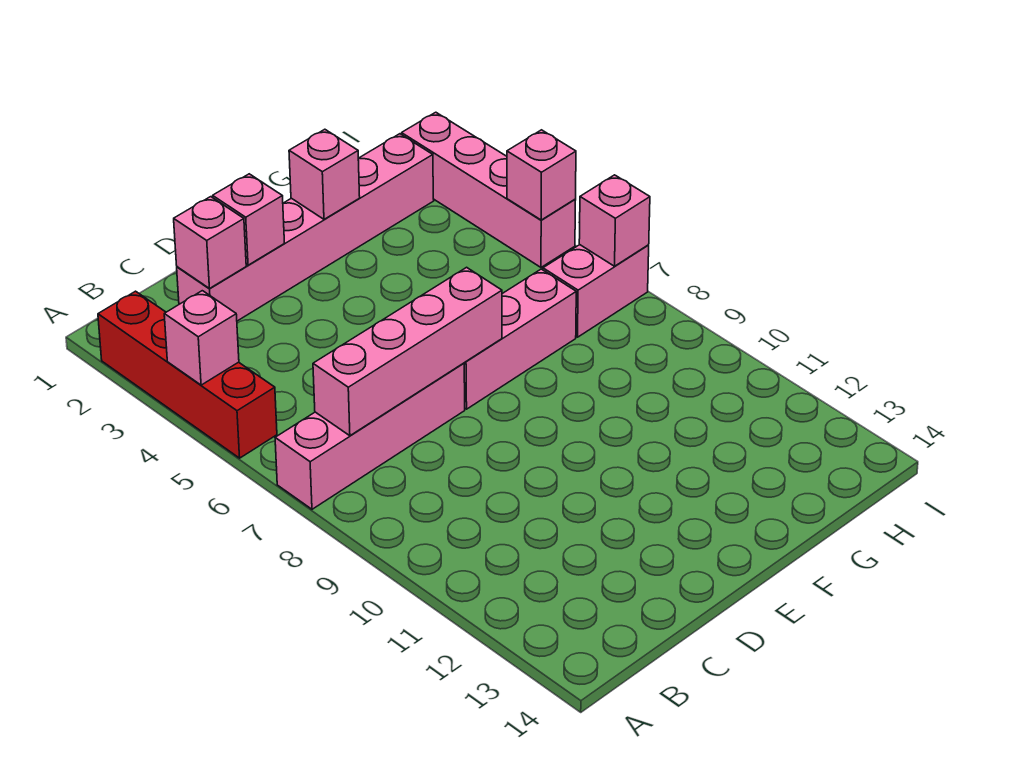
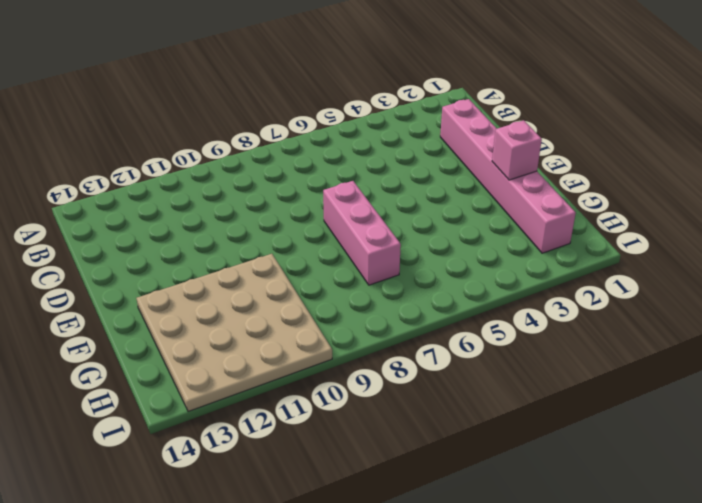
tan 4x4 plate [136,254,332,412] -> none
none -> red 1x4 brick [98,291,277,458]
none -> pink 1x4 brick [275,363,465,509]
none -> pink 1x2 brick [543,245,649,337]

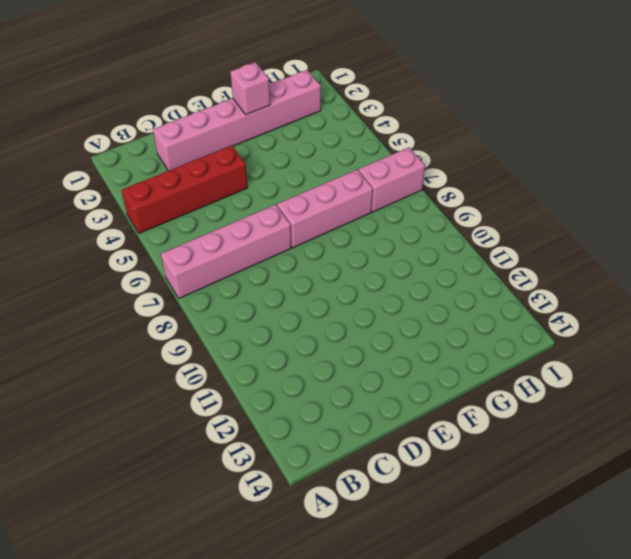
red 1x4 brick [122,146,248,233] -> red 1x4 brick turned to [98,291,277,458]
none -> pink 1x4 brick [402,112,575,267]
none -> pink 1x1 brick [164,291,239,385]
none -> pink 1x4 brick [313,267,502,436]

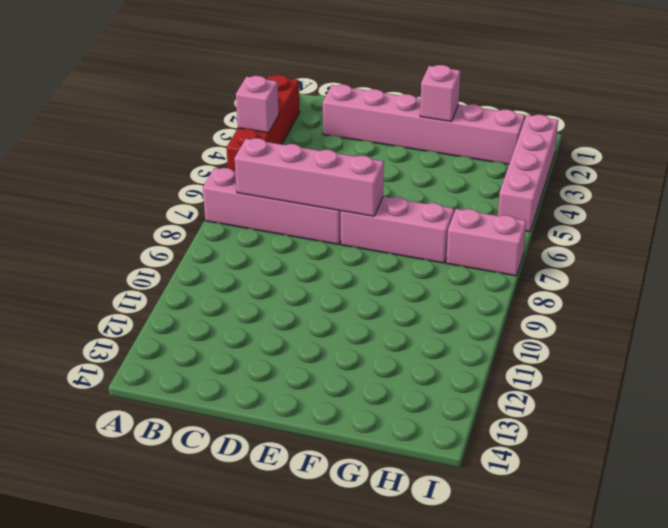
none -> pink 1x1 brick [174,197,246,288]
none -> pink 1x1 brick [213,174,284,265]
none -> pink 1x1 brick [507,130,576,220]

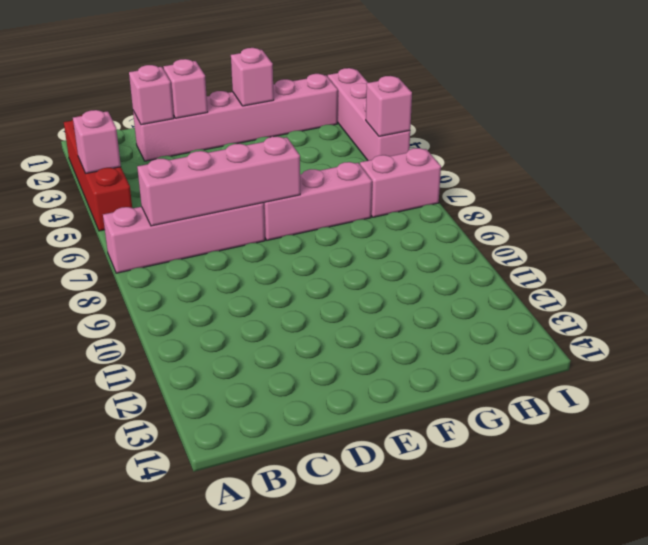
none -> pink 1x1 brick [579,175,650,266]

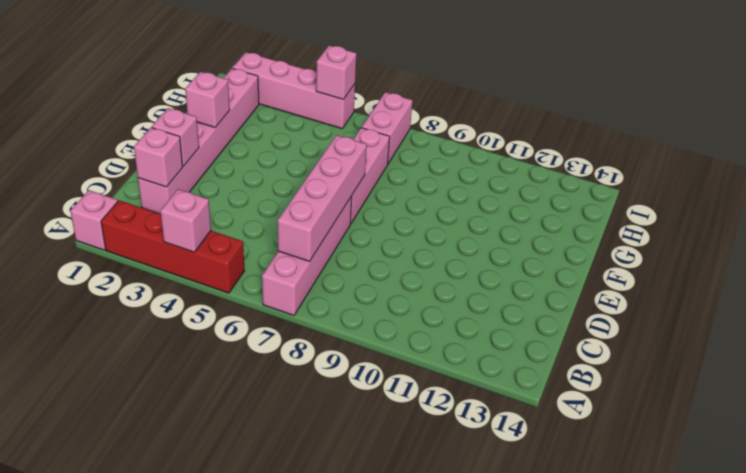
pink 1x1 brick [70,190,118,250] -> pink 1x1 brick moved to [579,175,650,266]

